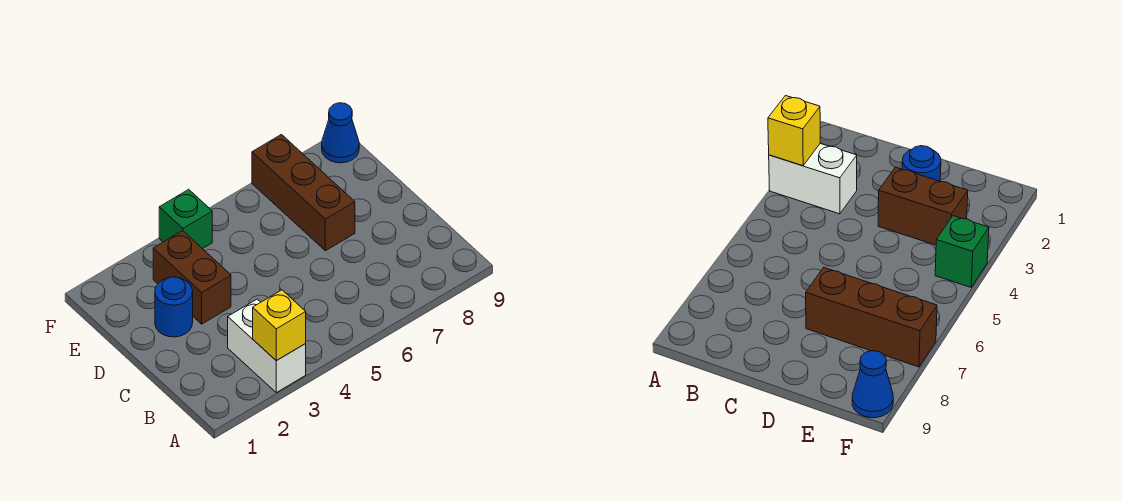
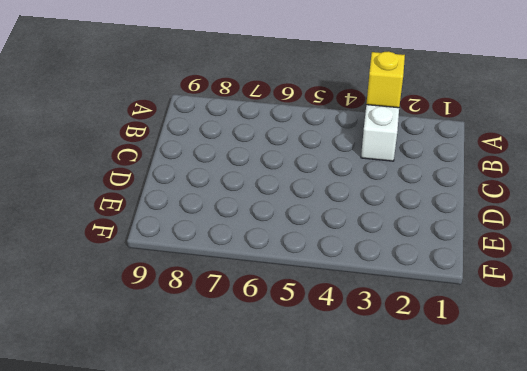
none -> blue 1x1 round brick [155,277,193,337]
none -> brown 1x2 brick [153,231,231,324]

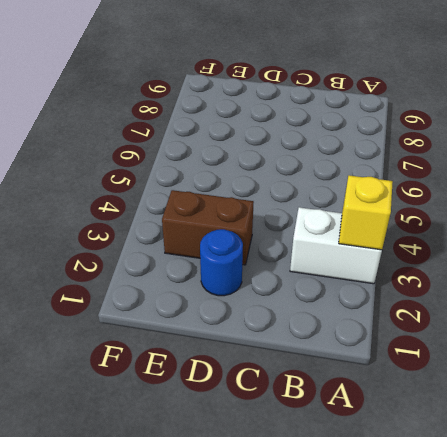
none -> brown 1x3 brick [252,135,355,251]
none -> green 1x1 brick [159,189,212,249]

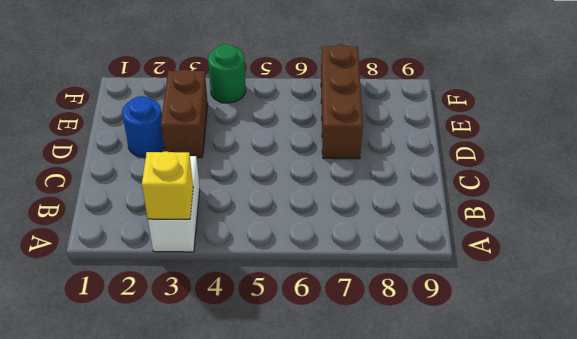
green 1x1 round brick [208,44,246,103] -> green 1x1 brick [159,189,212,249]
none -> blue 1x1 cone [322,103,359,163]

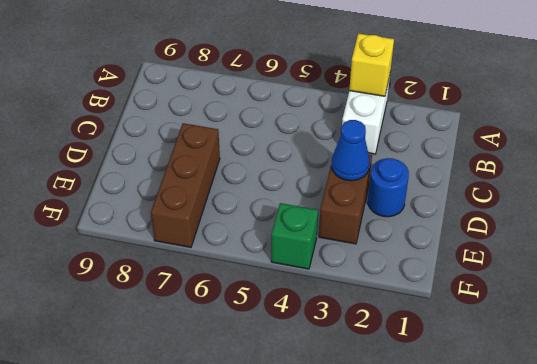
blue 1x1 cone [332,120,370,181] -> blue 1x1 cone moved to [322,103,359,163]

